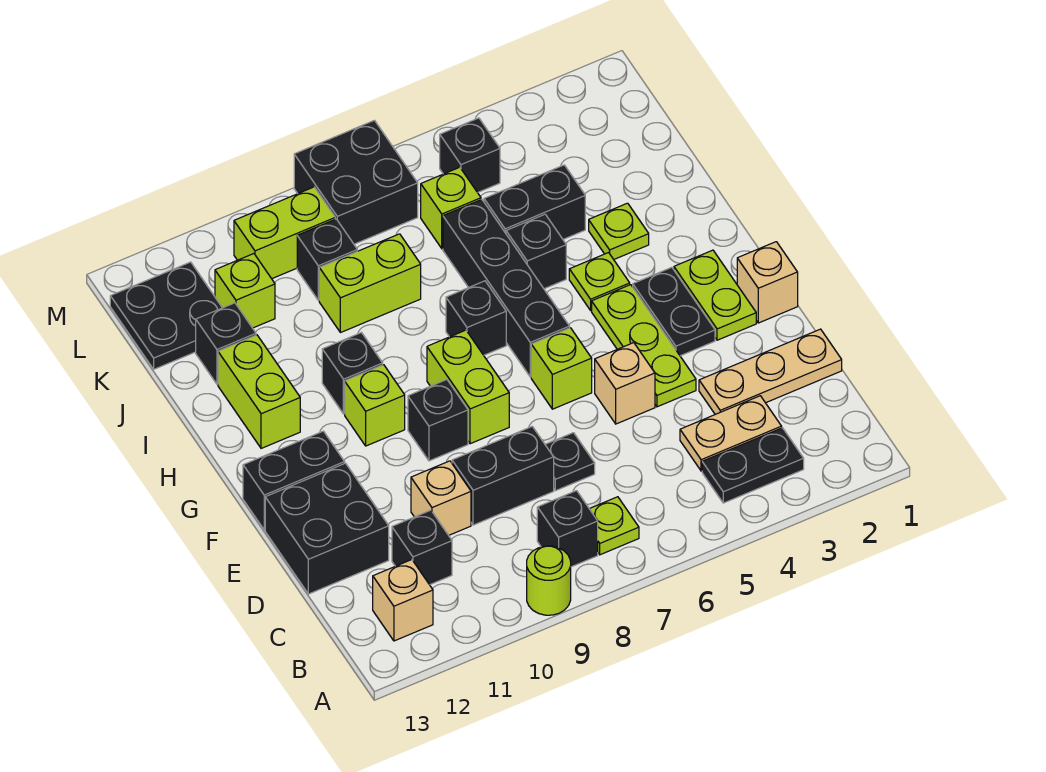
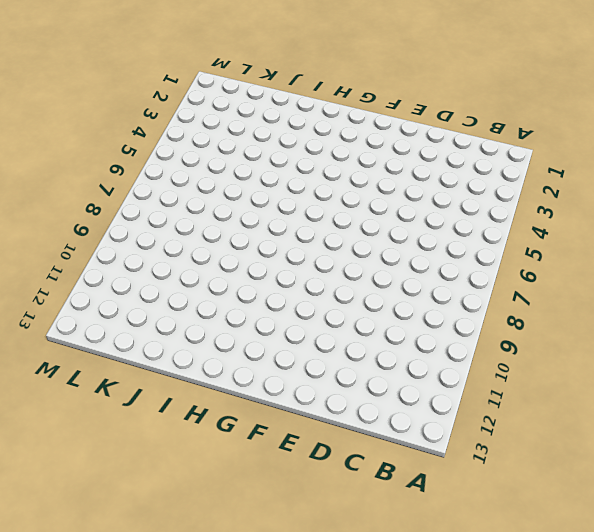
none -> lime 1x1 round brick [527,546,571,615]
none -> black 1x2 plate [702,428,804,503]
none -> lime 1x1 plate [590,497,639,555]
none -> black 1x1 brick [537,491,598,567]

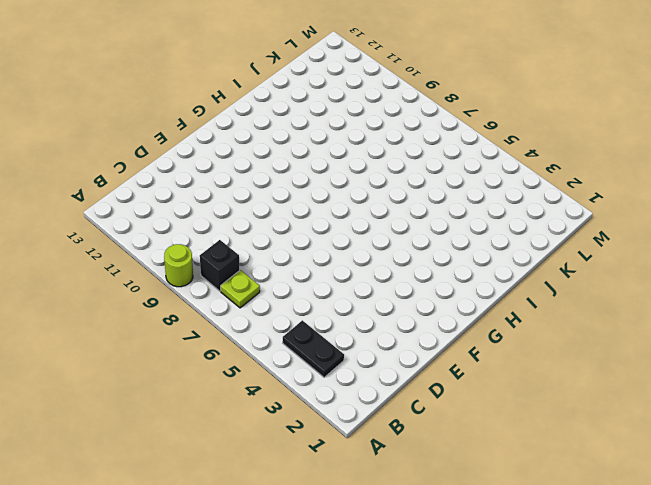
none -> tan 1x1 brick [373,560,433,641]
none -> tan 1x2 plate [680,396,782,471]
none -> black 1x1 brick [392,510,452,585]
none -> tan 1x3 plate [699,329,842,414]

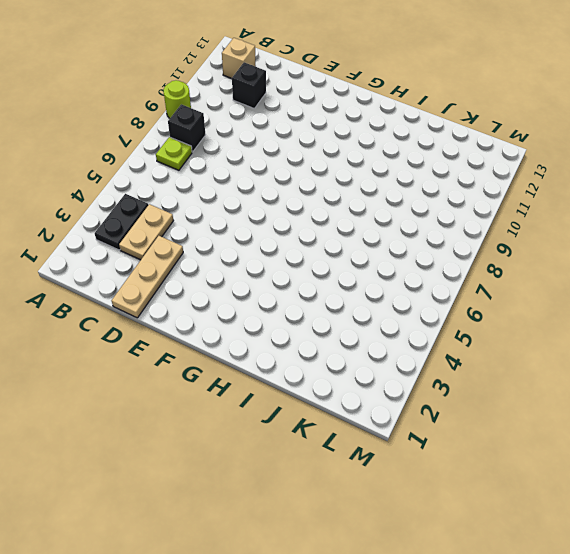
none -> black 1x1 plate [545,433,595,491]
none -> black 1x2 brick [452,427,554,525]
none -> tan 1x1 brick [411,461,471,535]
none -> black 2x2 brick [265,463,389,594]

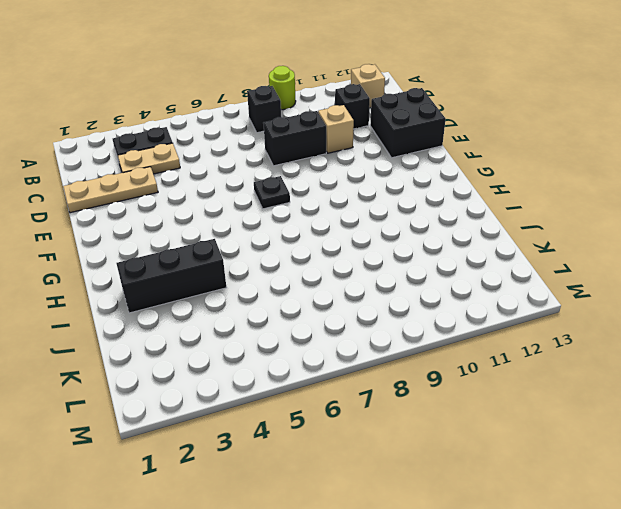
black 1x1 plate [254,176,290,209] -> black 1x1 plate moved to [545,433,595,491]
black 1x3 brick [116,239,227,313] -> lime 1x1 plate [589,203,649,259]
none -> lime 1x1 plate [590,497,639,555]
none -> lime 1x3 plate [592,285,696,407]
none -> tan 1x1 brick [595,343,655,424]
none -> tan 1x1 brick [737,242,798,323]

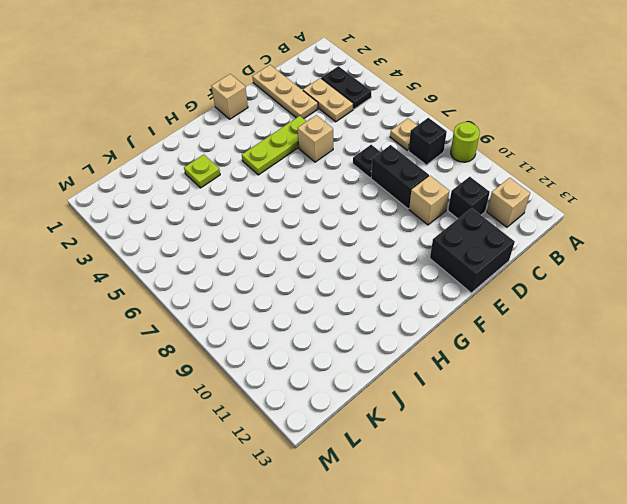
tan 1x1 plate [390,118,417,150] -> lime 1x1 plate [590,497,639,555]
none -> lime 1x2 plate [674,250,756,340]
none -> black 1x2 plate [633,267,715,356]
none -> lime 1x1 brick [531,328,592,409]
none -> lime 1x2 brick [427,330,509,444]

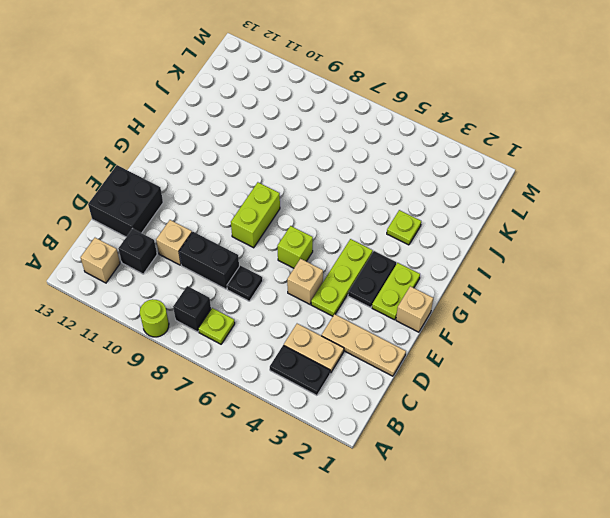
none -> black 1x1 brick [408,380,468,461]
none -> black 1x2 brick [243,431,345,530]
none -> black 1x4 brick [443,200,570,377]
none -> lime 1x1 brick [345,365,405,446]

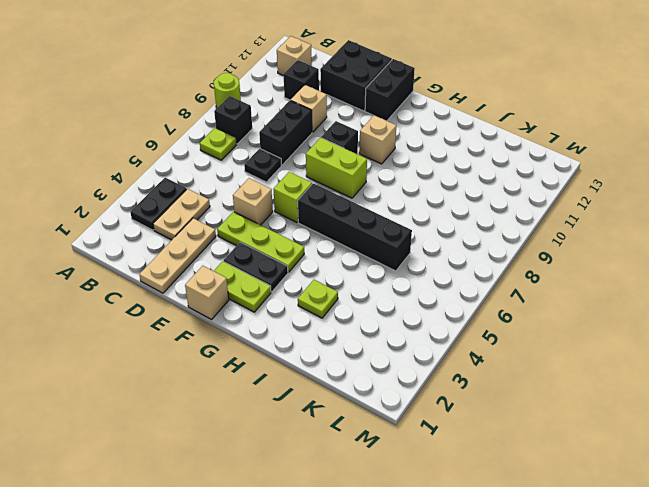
tan 1x1 brick [359,115,396,164] -> lime 1x1 brick [345,365,405,446]
none -> lime 1x1 plate [569,253,630,310]
none -> black 1x1 brick [446,281,506,355]
none -> black 1x1 brick [322,333,383,414]
none -> lime 1x2 brick [218,335,300,448]

